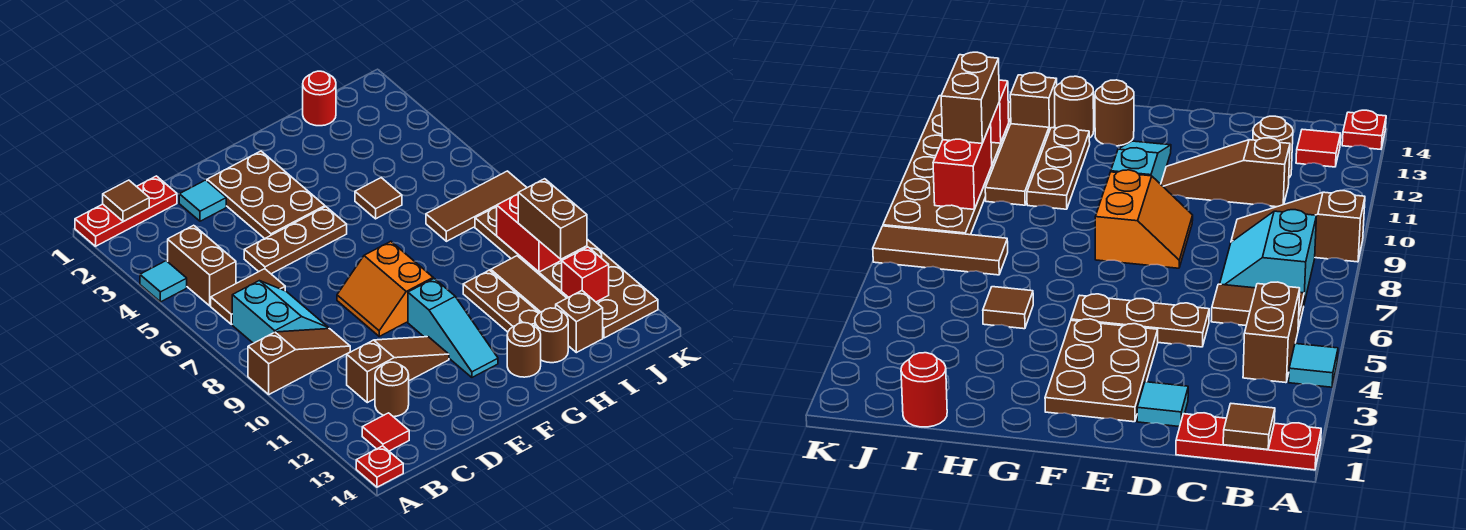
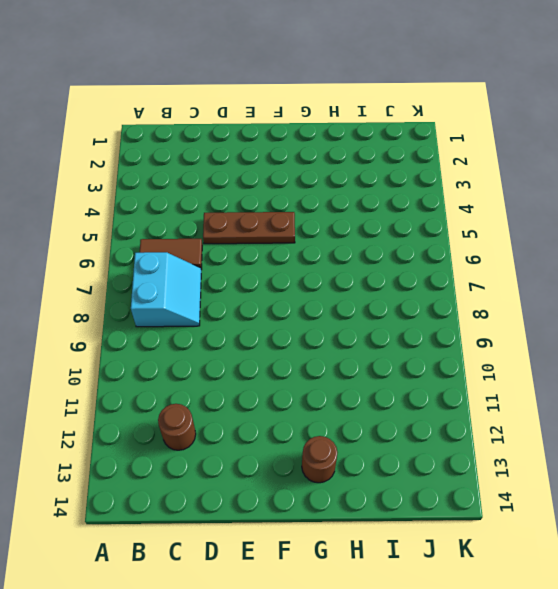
none -> red 1x3 plate [75,176,177,246]
none -> cyan 1x1 tile [140,261,187,302]
none -> brown 1x3 slope [248,329,350,394]

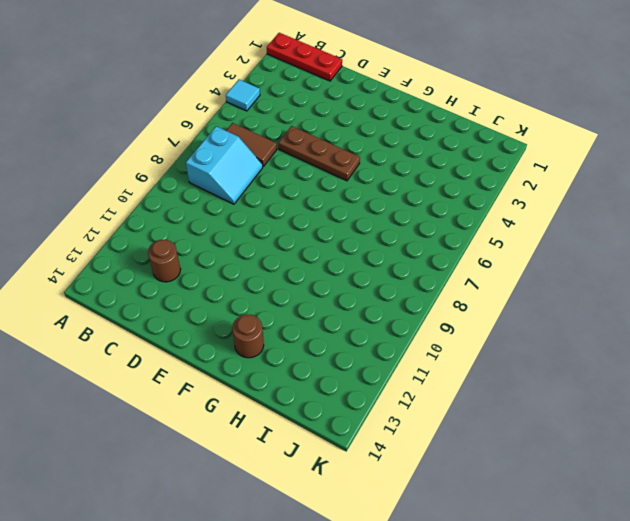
none -> brown 1x3 slope [248,329,350,394]
none -> red 1x1 plate [356,446,403,487]
none -> brown 1x2 brick [168,225,236,306]

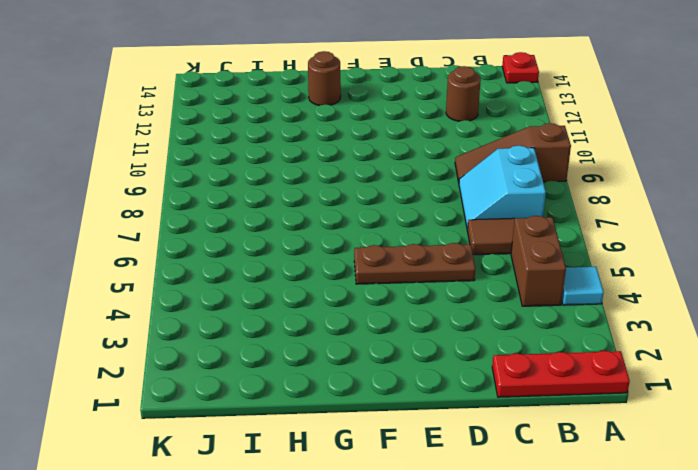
none -> red 1x1 tile [362,413,409,451]
none -> brown 1x3 slope [347,337,449,403]
none -> cyan 1x1 tile [179,180,226,221]

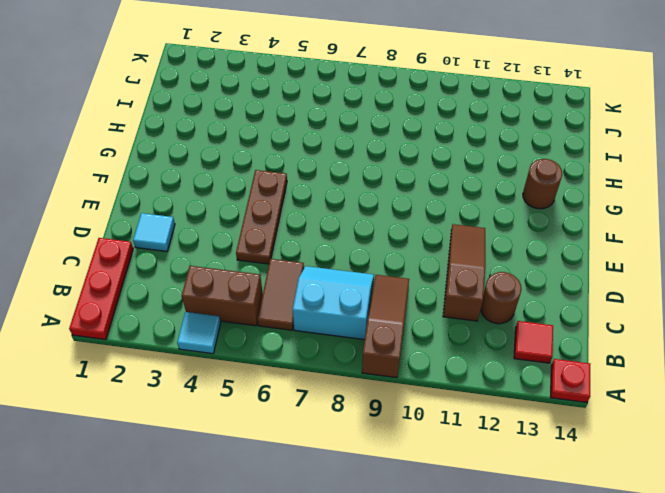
none -> brown 2x3 plate [207,151,325,239]
none -> orange 2x2 slope [337,241,433,336]
none -> cyan 1x3 slope [408,279,498,377]

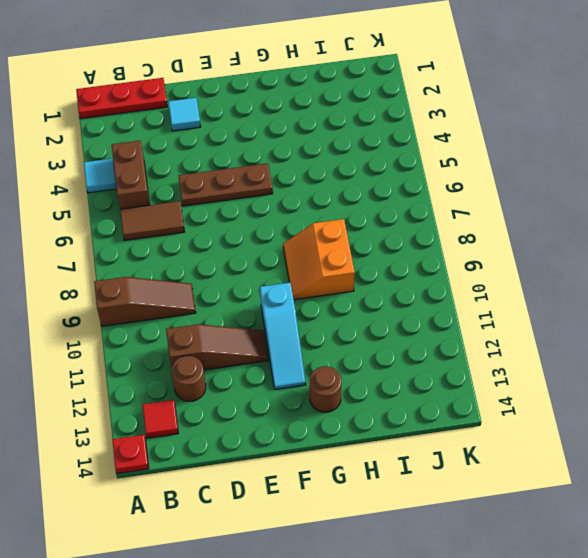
orange 2x2 slope [283,219,355,300] -> orange 2x2 slope moved to [337,241,433,336]
none -> cyan 2x2 slope [232,281,329,343]
none -> brown 2x3 plate [207,151,325,239]
none -> brown 1x1 tile [355,178,402,219]

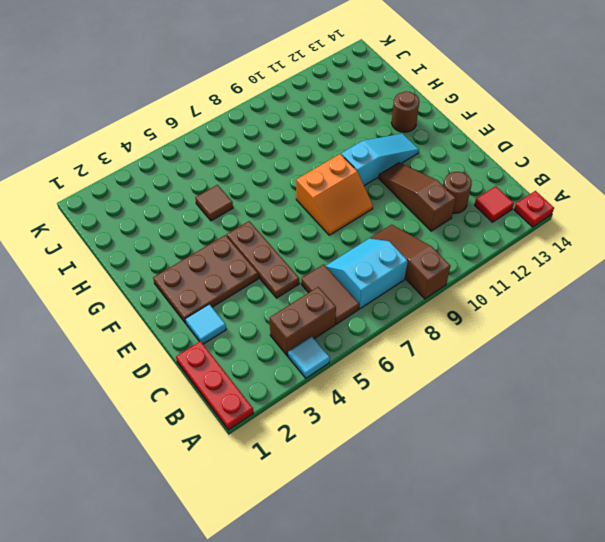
none -> brown 1x3 plate [463,270,539,332]
none -> brown 1x1 round brick [535,308,568,363]
none -> red 1x1 round brick [303,71,336,126]

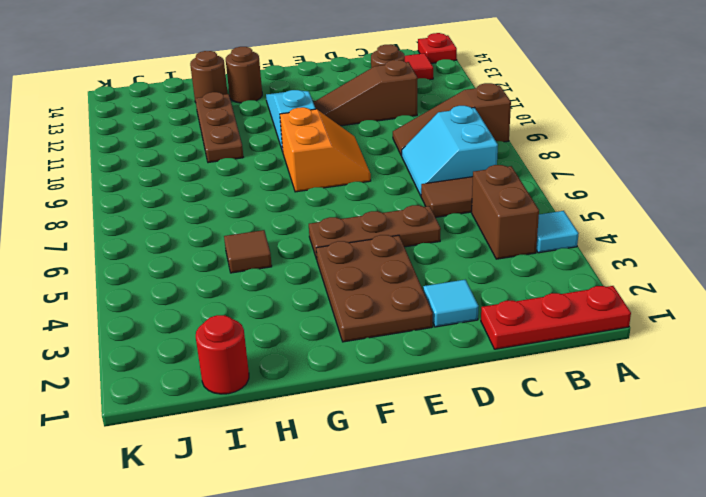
none -> brown 1x3 tile [426,171,527,241]
none -> brown 1x3 tile [491,256,567,313]
none -> brown 1x1 brick [556,291,603,353]

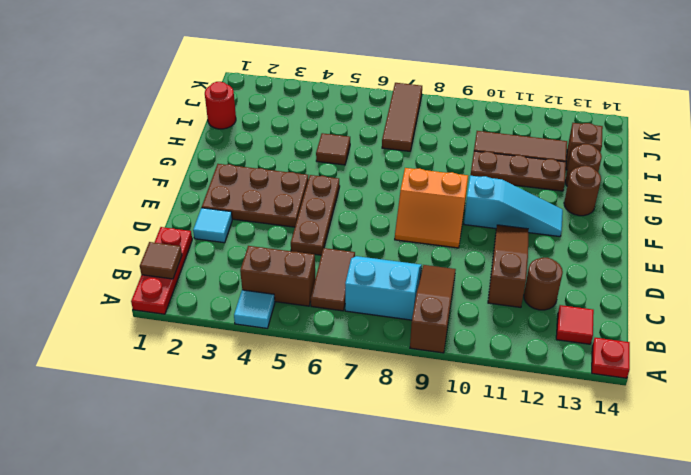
none -> brown 2x6 plate [475,207,658,338]
none -> red 1x2 brick [497,194,565,272]
none -> red 1x1 brick [562,247,609,302]

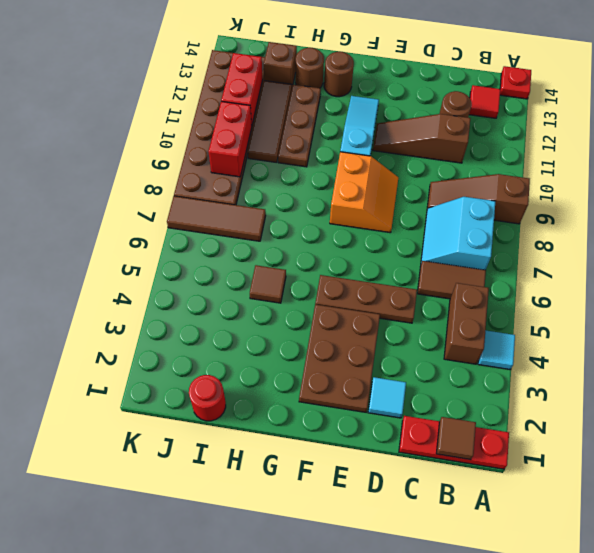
red 1x2 brick [221,53,263,125] -> red 1x1 brick [562,247,609,302]
none -> brown 1x2 brick [518,179,587,259]

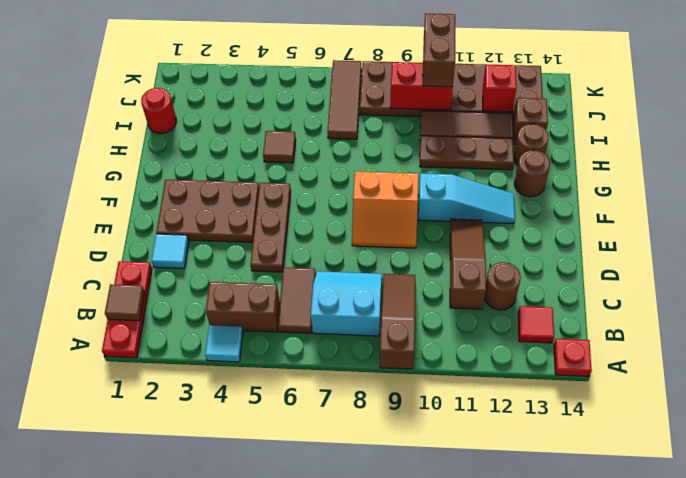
brown 1x2 brick [423,14,455,87] -> brown 1x2 brick turned to [518,179,587,259]

